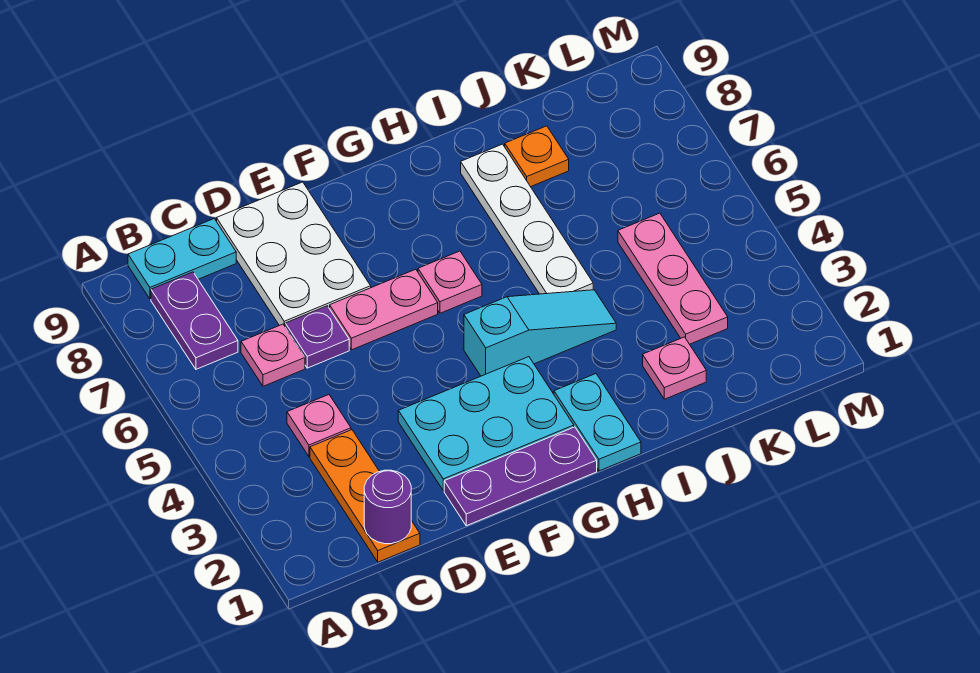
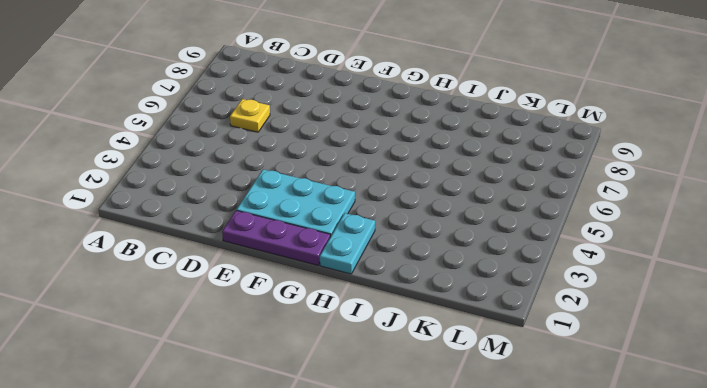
yellow 1x1 plate [230,99,270,132] -> pink 1x1 plate [241,324,305,386]
none -> purple 1x2 plate [151,272,238,369]
none -> cyan 1x2 plate [128,219,236,299]
none -> orange 1x3 plate [310,430,420,562]

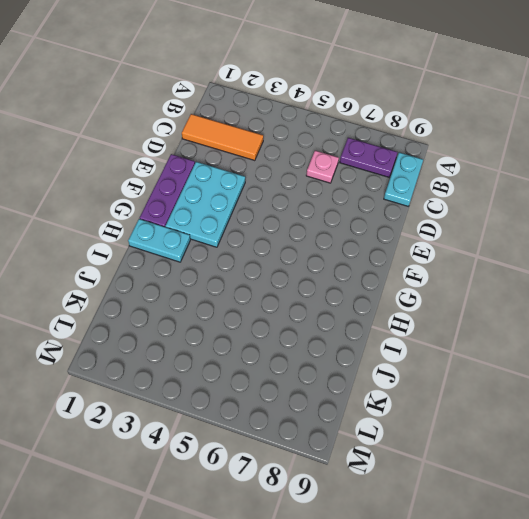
orange 1x3 tile [182,114,263,161] -> orange 1x3 plate [310,430,420,562]
none -> pink 1x1 plate [287,395,351,457]
none -> purple 1x1 plate [285,306,349,368]
none -> white 2x3 plate [217,182,371,326]

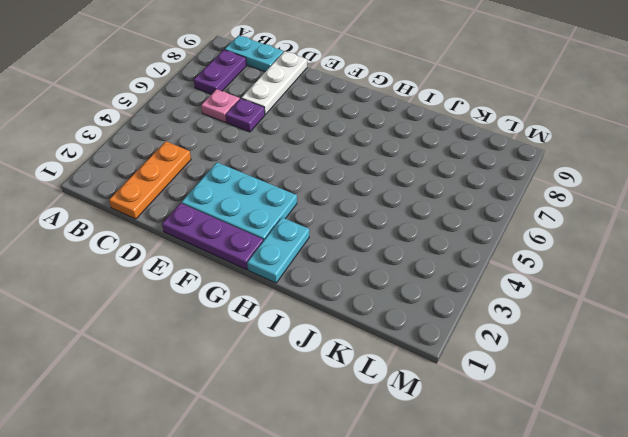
white 1x3 plate [242,51,307,114] -> white 2x3 plate [217,182,371,326]
none -> pink 1x1 plate [287,395,351,457]
none -> pink 1x2 plate [330,269,438,350]
none -> cyan 1x3 slope [464,290,616,376]

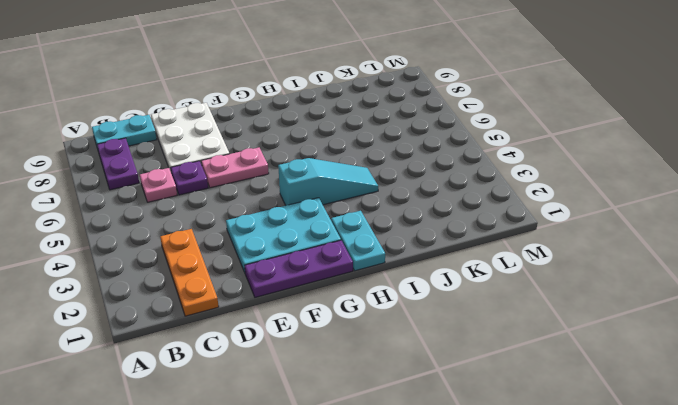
none -> pink 1x1 plate [287,395,351,457]
none -> pink 1x1 plate [418,251,482,313]
none -> white 1x4 plate [461,144,593,294]

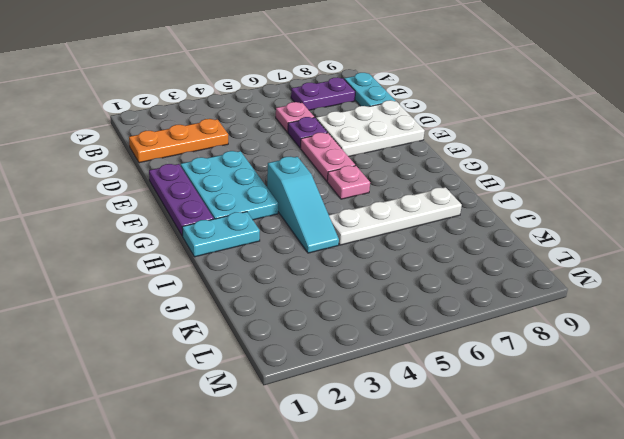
none -> pink 1x1 plate [287,395,351,457]
none -> pink 1x1 plate [643,337,706,399]
none -> orange 1x1 plate [505,126,569,187]

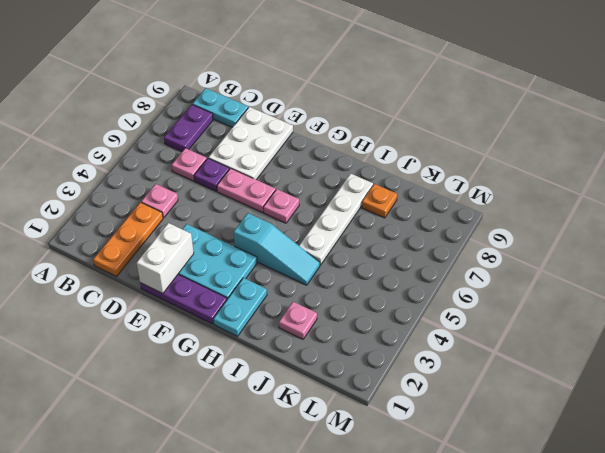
white 1x2 brick [137,223,194,294] -> none
none -> pink 1x3 plate [618,213,728,344]
none -> purple 1x1 round brick [364,470,411,544]

